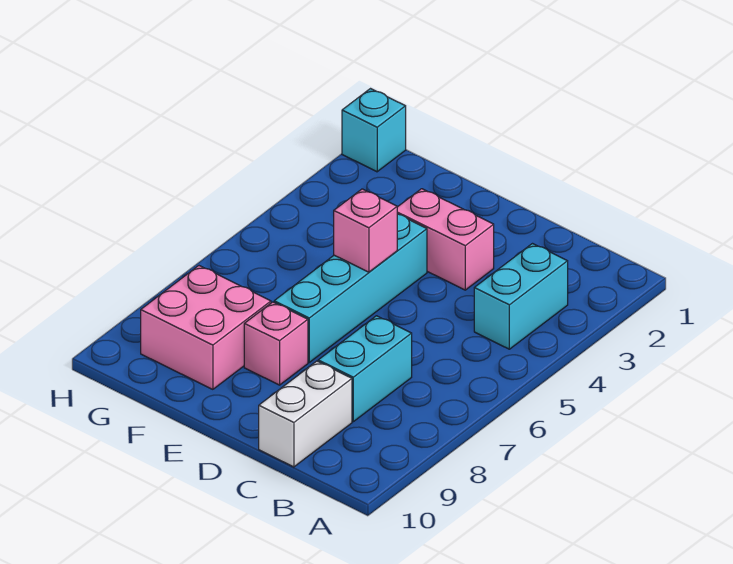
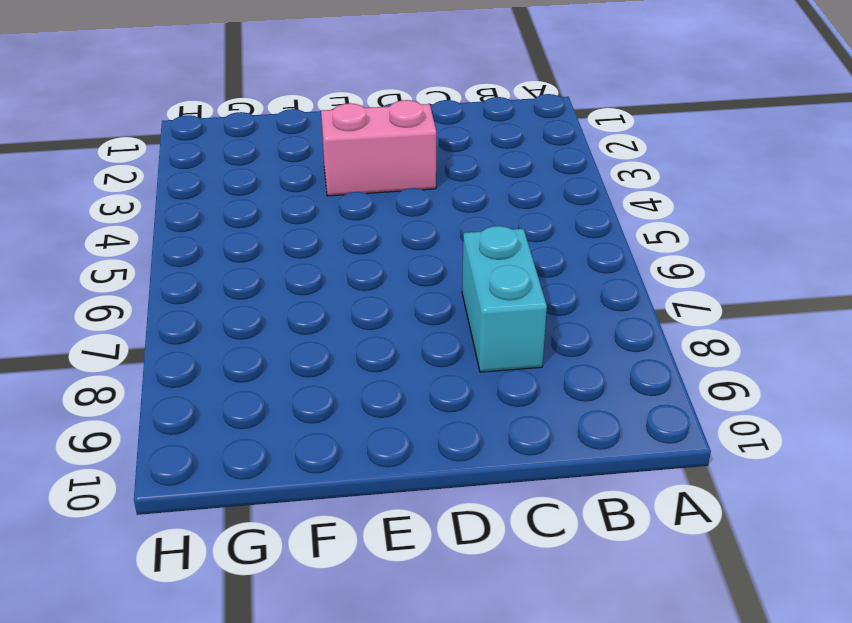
none -> cyan 1x2 brick [474,244,568,349]
none -> white 1x2 brick [259,361,352,467]

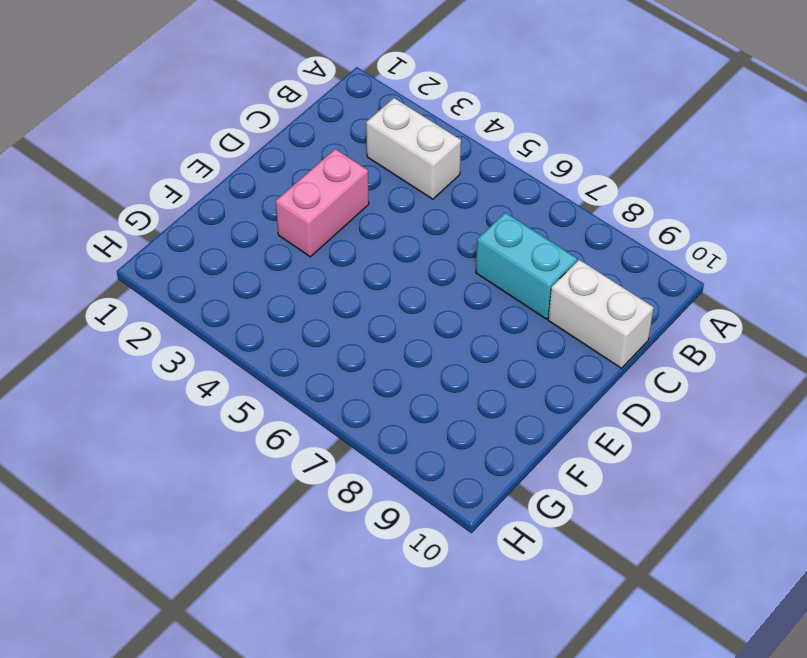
white 1x2 brick [366,98,461,199] -> cyan 1x2 brick [474,244,568,349]
none -> cyan 1x4 brick [274,214,427,362]
none -> pink 1x1 brick [244,302,308,385]

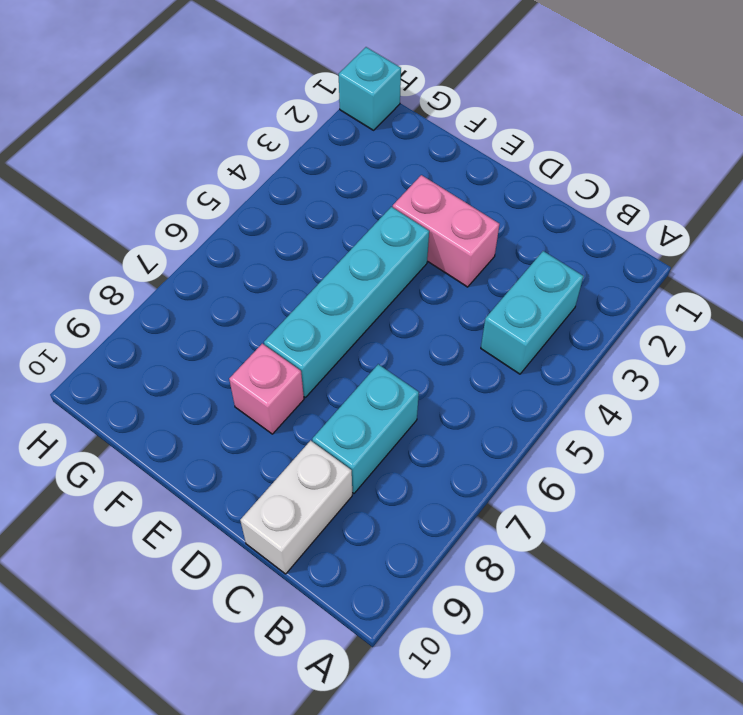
none -> pink 2x2 brick [141,266,271,389]
none -> pink 1x1 brick [334,189,397,272]

